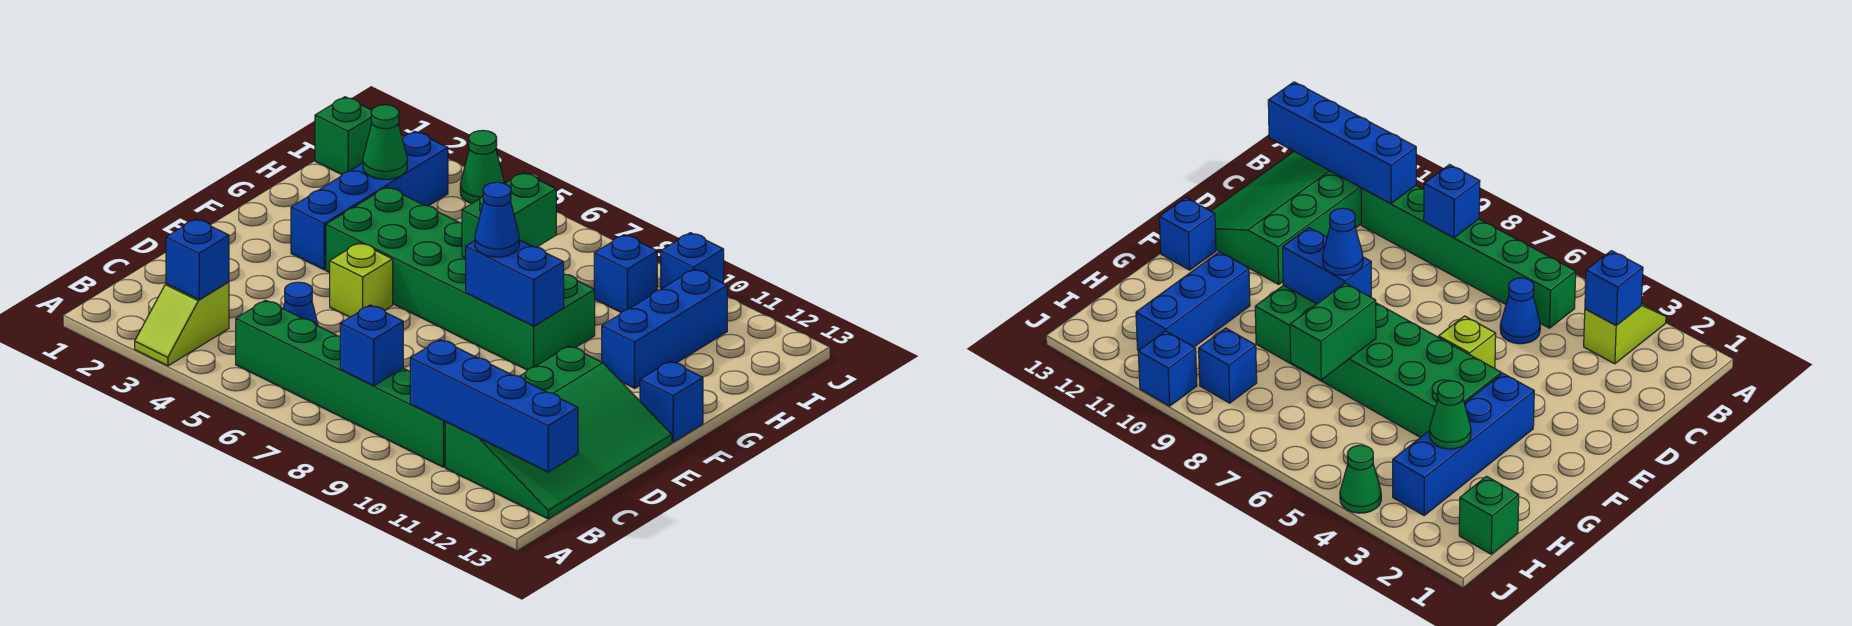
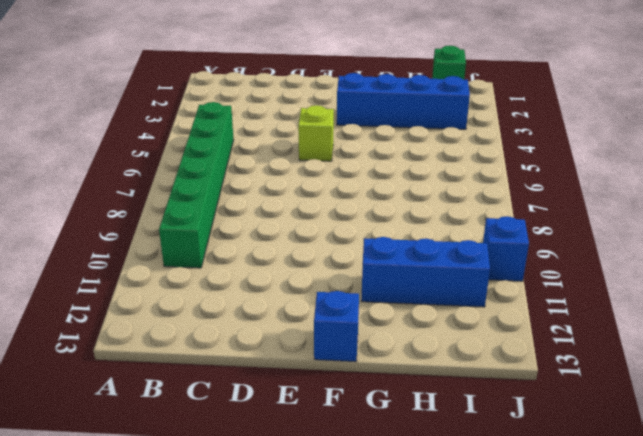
none -> lime 1x2 slope [135,282,229,366]
none -> green 3x4 slope [445,346,672,519]
none -> blue 1x1 cone [283,282,318,326]

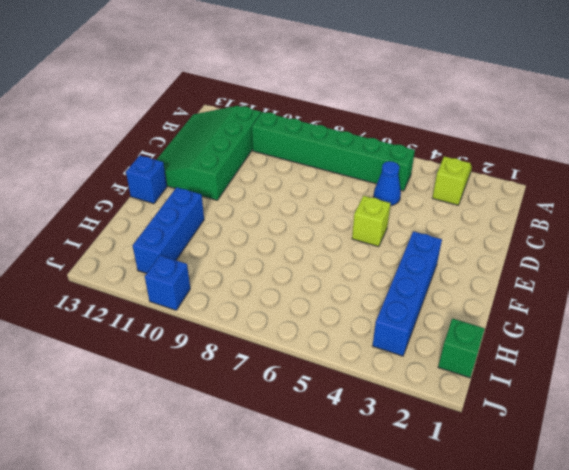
none -> green 2x6 brick [326,187,595,370]
none -> blue 1x1 brick [594,235,657,312]
none -> green 1x1 cone [460,130,505,203]

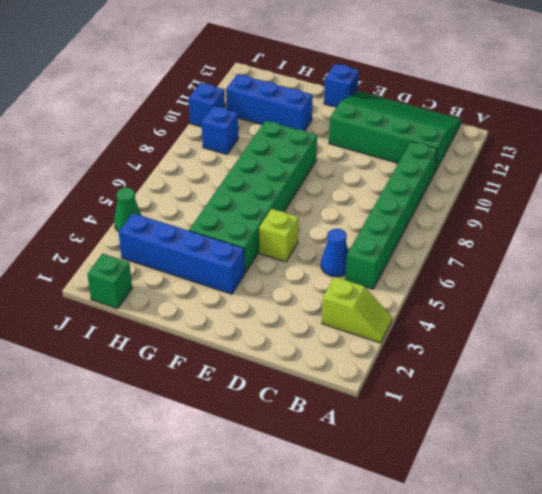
none -> blue 1x1 brick [166,219,229,300]
none -> blue 1x1 brick [340,305,403,386]
none -> blue 1x4 brick [410,340,578,472]

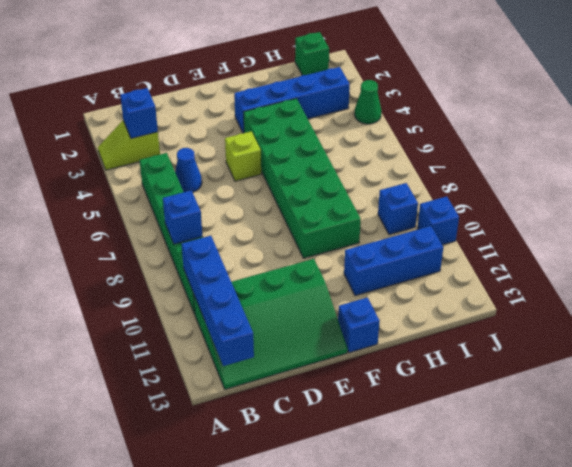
none -> blue 1x2 brick [466,240,564,326]
none -> green 1x2 brick [462,173,556,258]
none -> green 1x1 cone [363,105,407,179]

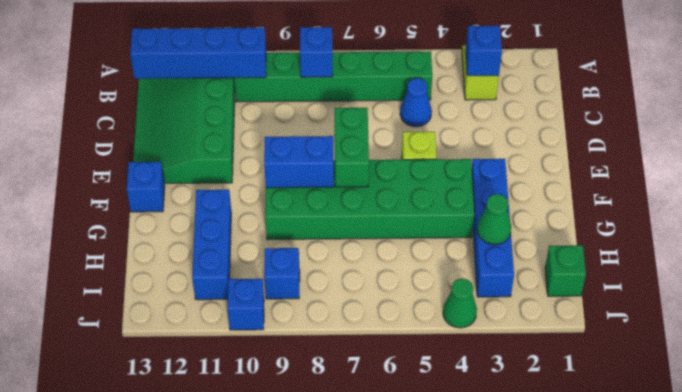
green 1x2 brick [335,108,369,187] -> green 1x2 brick moved to [462,173,556,258]
none -> blue 1x1 cone [475,182,519,257]

